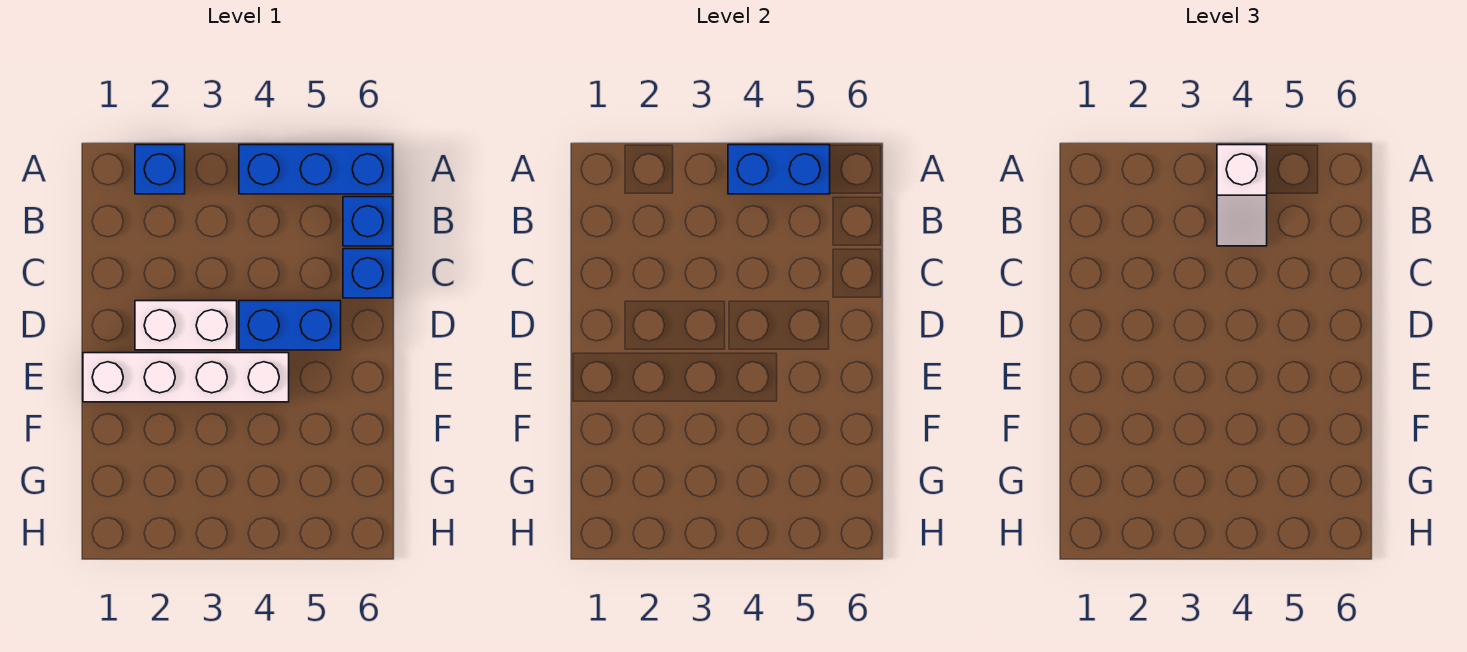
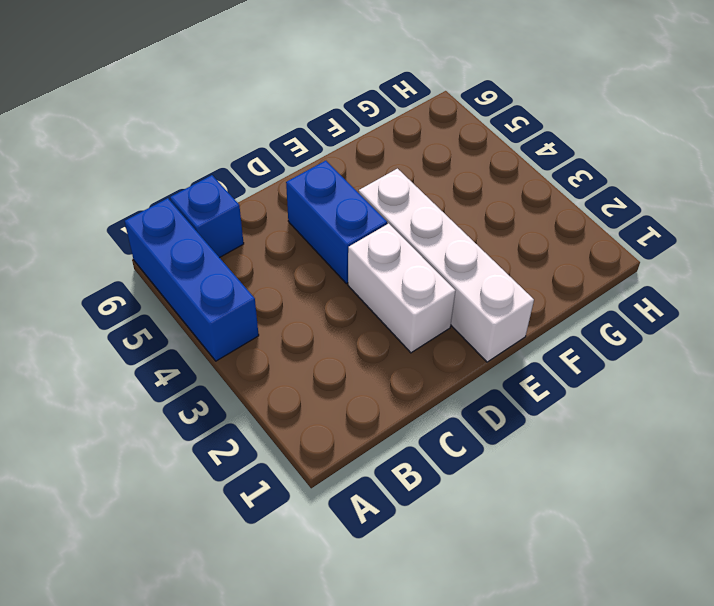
none -> blue 1x1 brick [135,145,185,194]
none -> blue 1x1 brick [343,249,393,298]

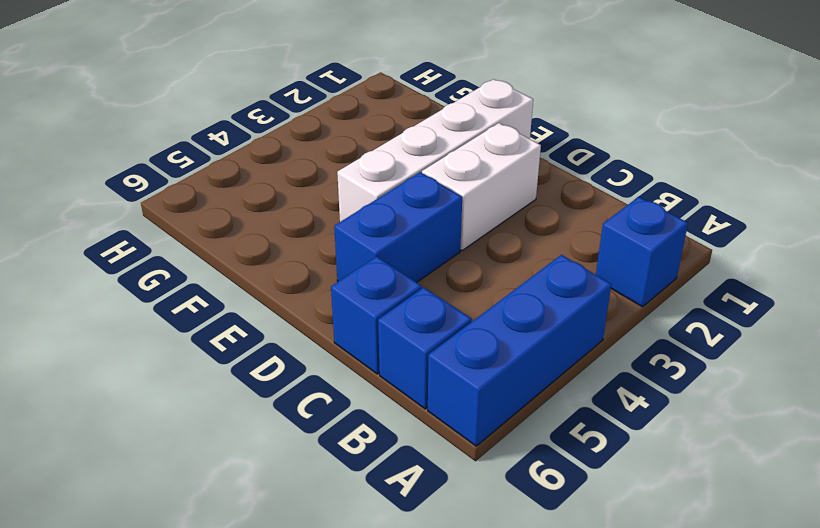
none -> blue 1x2 brick [728,145,830,194]
none -> white 1x2 slope [1217,145,1267,246]

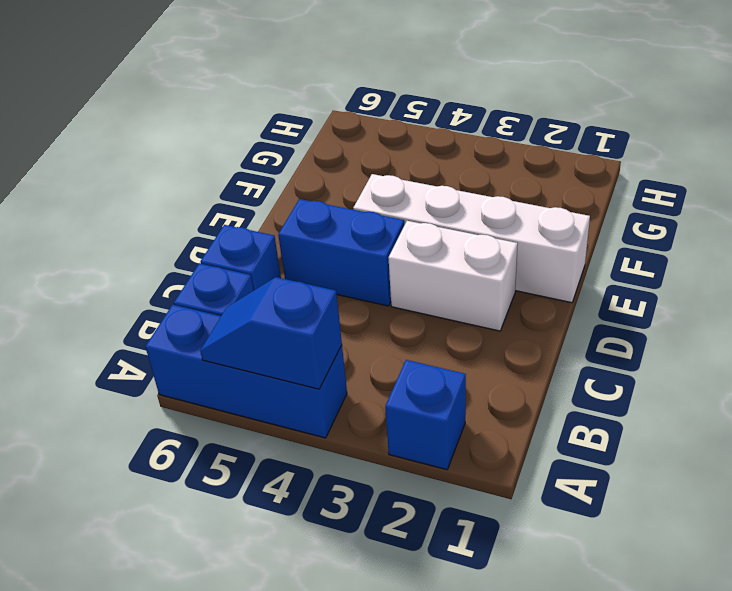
blue 1x2 slope [200,277,342,389] -> blue 1x2 brick [728,145,830,194]
none -> white 1x2 slope [1217,145,1267,246]

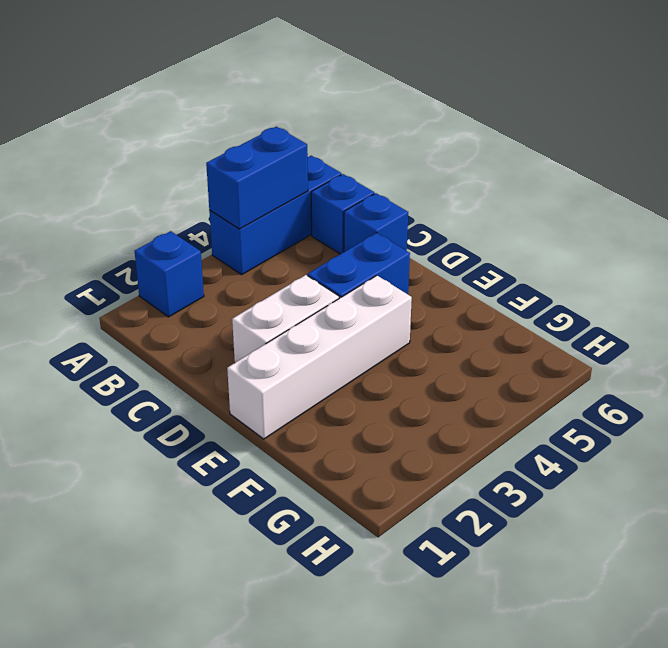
none -> white 1x2 slope [1217,145,1267,246]

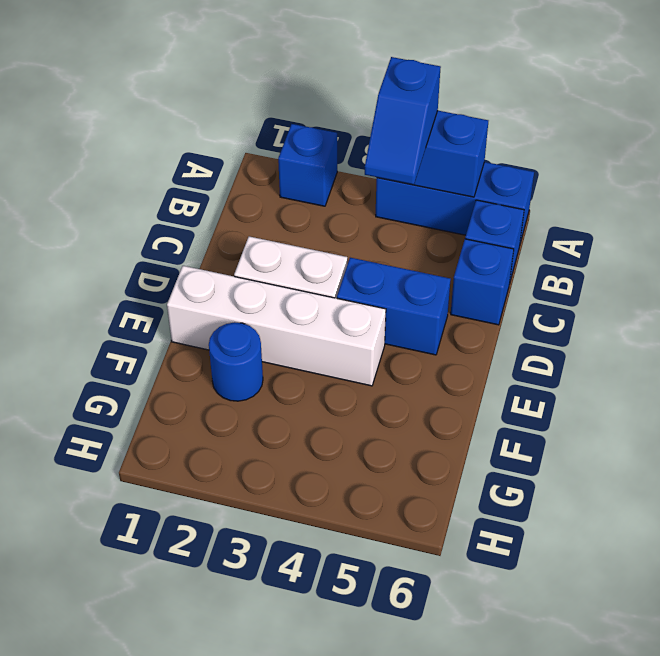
blue 1x2 slope [365,57,441,185] -> white 1x2 slope [1217,145,1267,246]
blue 1x1 round brick [209,322,263,401] -> none

